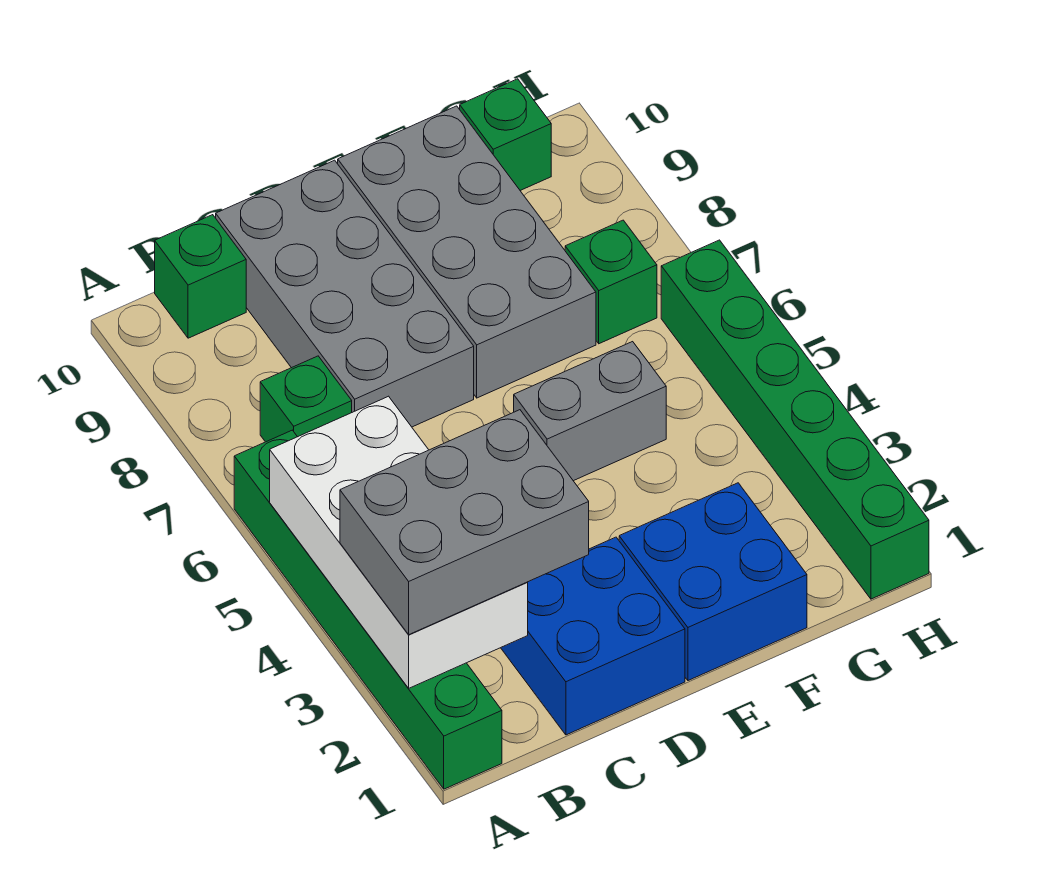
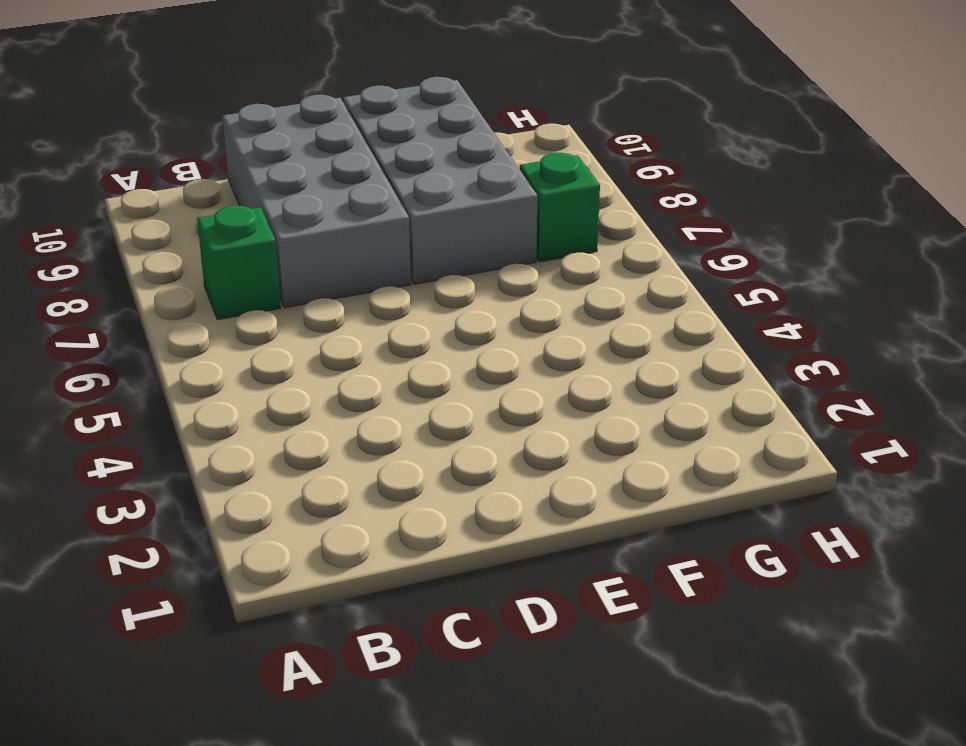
none -> green 1x6 brick [234,430,502,789]
none -> green 1x1 brick [155,215,246,338]
none -> blue 2x2 brick [501,537,685,735]

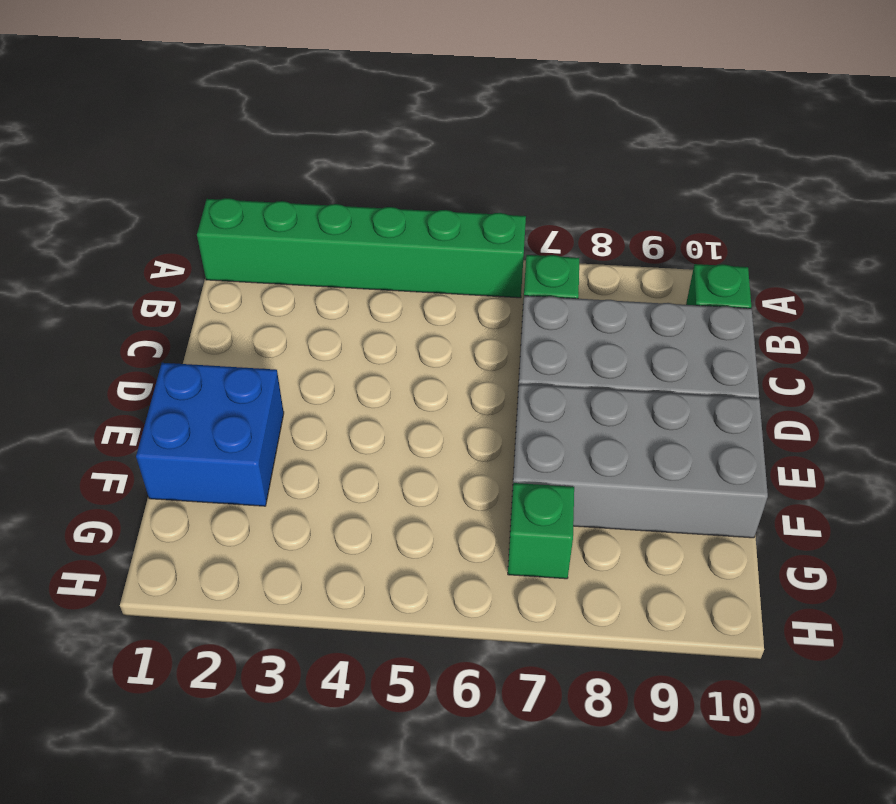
none -> blue 2x2 brick [501,537,685,735]
none -> grey 1x2 brick [514,342,666,481]
none -> green 1x1 brick [460,79,551,190]

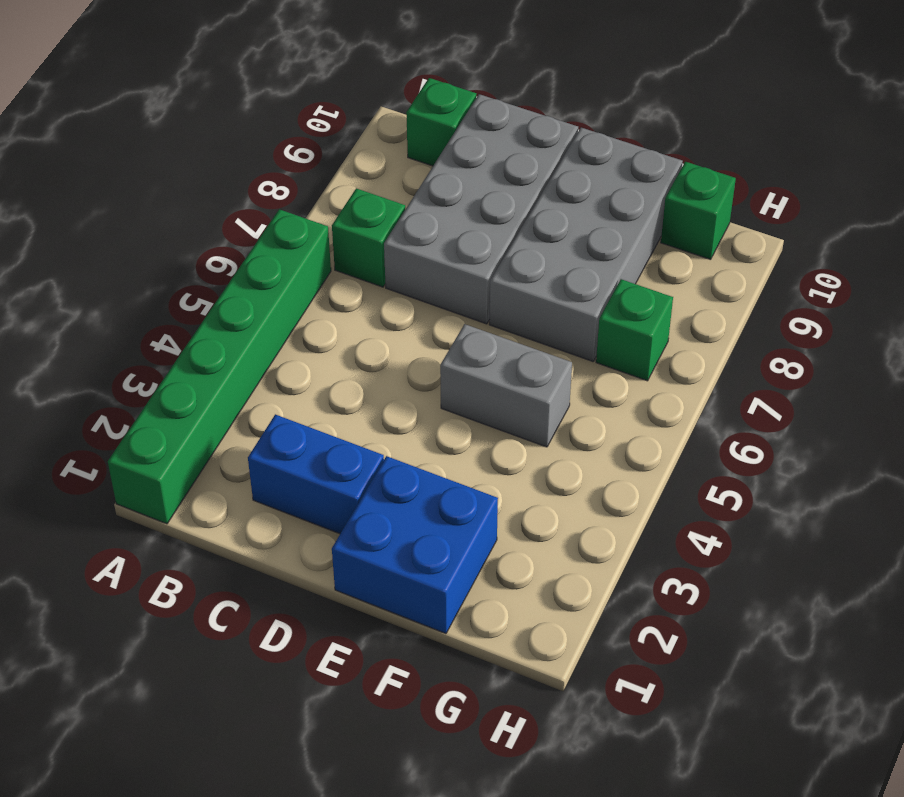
blue 1x2 brick [248,414,384,534] -> blue 2x2 brick [501,537,685,735]
none -> green 1x6 brick [661,240,929,599]
none -> white 2x4 brick [270,396,528,688]
none -> grey 2x3 brick [340,410,589,635]

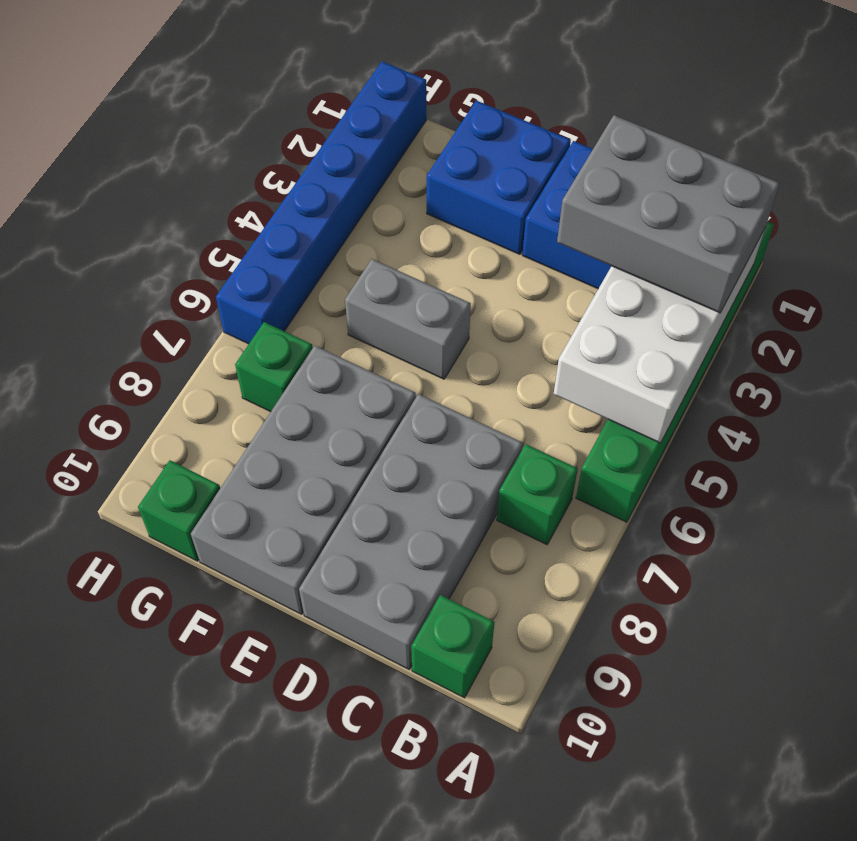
blue 1x6 brick [216,61,426,344] -> green 1x6 brick [661,240,929,599]

